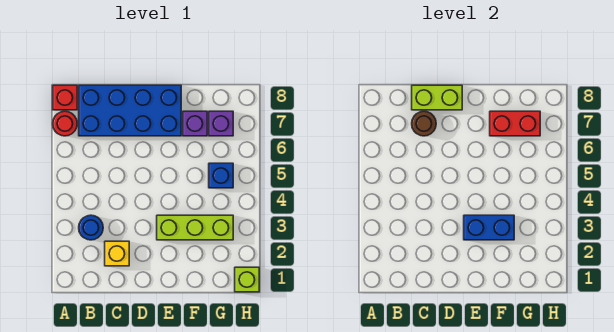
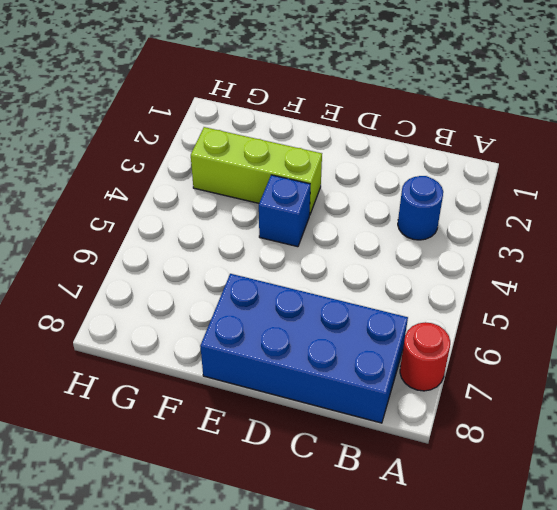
blue 1x1 brick [259,175,310,247] -> blue 1x1 brick moved to [209,163,233,188]
none -> red 1x1 brick [53,85,77,110]
none -> yellow 1x1 brick [105,241,129,266]
none -> purple 1x1 brick [183,111,207,136]

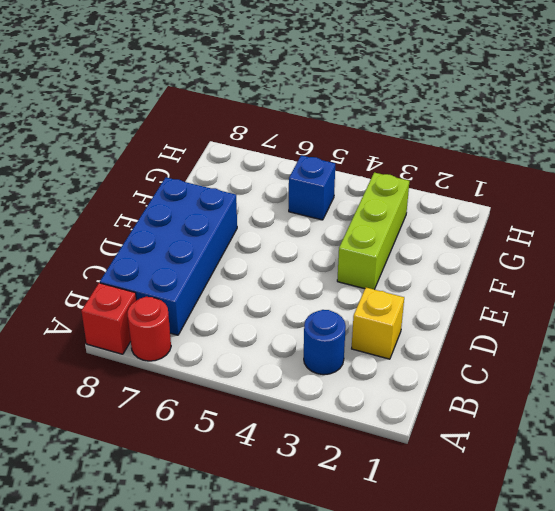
none -> purple 1x1 brick [183,111,207,136]
none -> purple 1x1 brick [209,111,233,136]
none -> lime 1x1 brick [235,267,259,292]

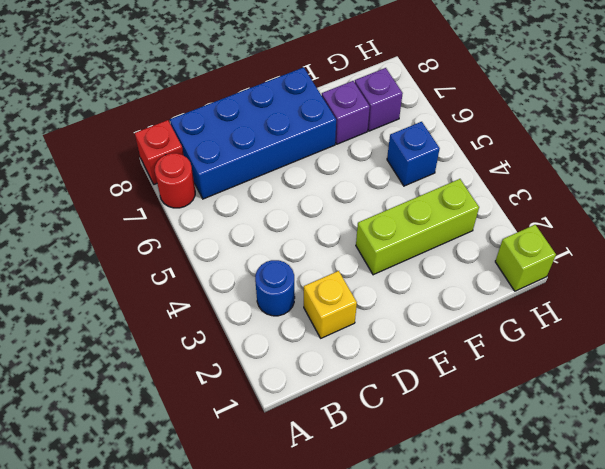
none -> brown 1x1 round brick [412,111,436,136]
none -> lime 1x2 brick [412,85,462,110]
none -> blue 1x2 brick [464,215,514,240]

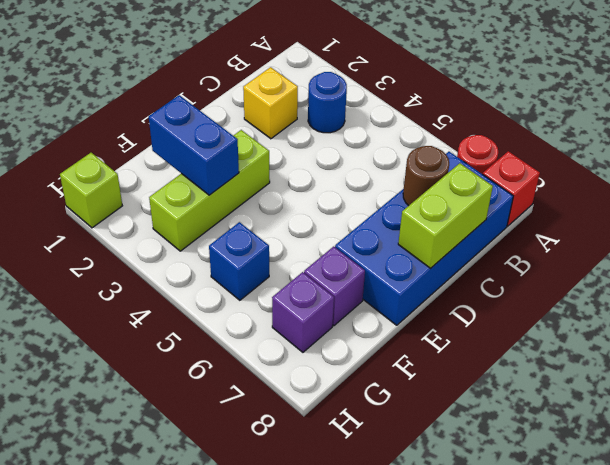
blue 1x2 brick [149,95,239,195] -> blue 1x2 brick turned to [464,215,514,240]
none -> red 1x2 brick [490,111,540,136]

